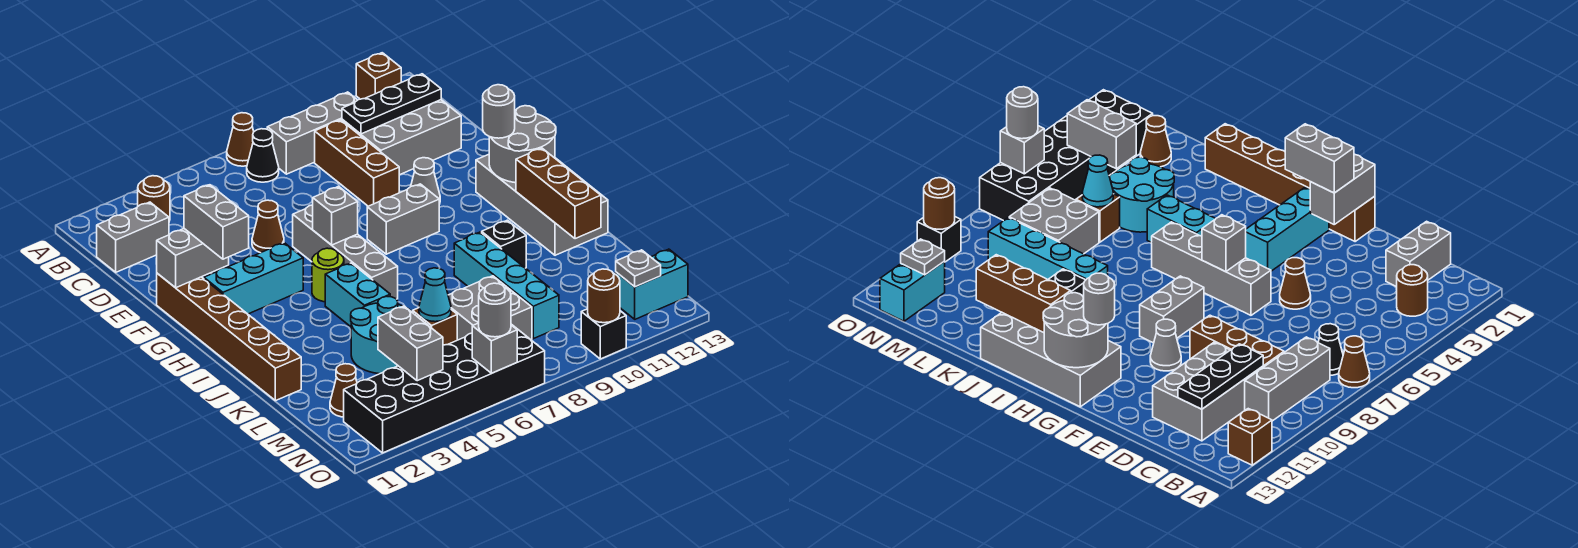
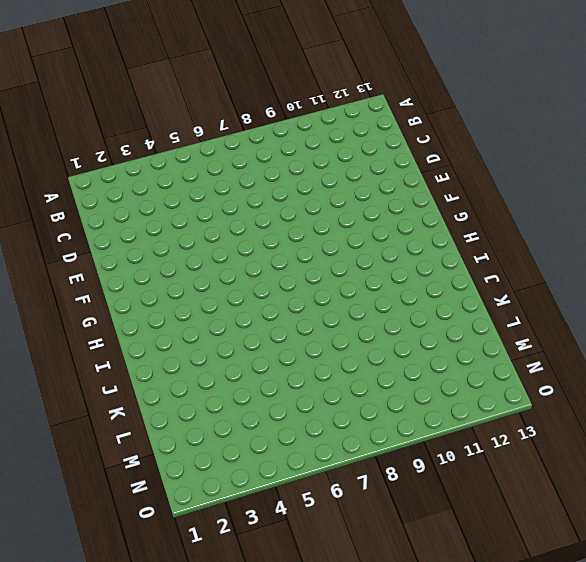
none -> brown 1x1 cone [227,113,254,166]
none -> brown 1x1 brick [356,53,401,99]
none -> brown 1x1 round brick [138,176,170,221]
none -> black 1x1 cone [247,129,279,182]

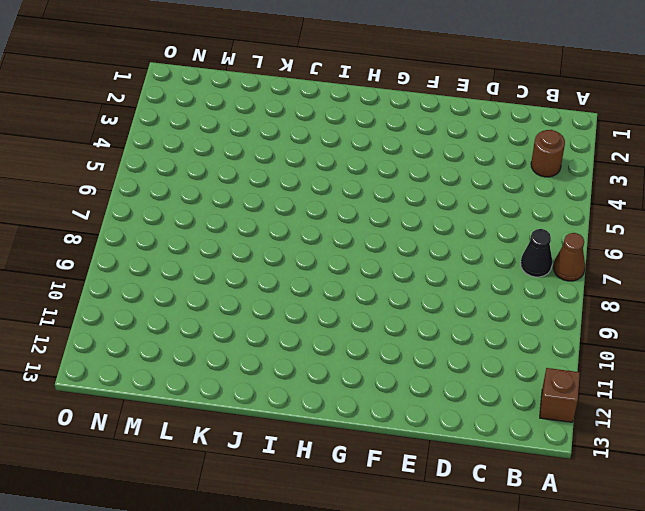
none -> grey 1x3 brick [267,92,357,174]
none -> grey 1x2 brick [97,202,169,272]
none -> brown 1x3 brick [315,120,399,206]
none -> grey 2x3 brick [342,100,461,175]

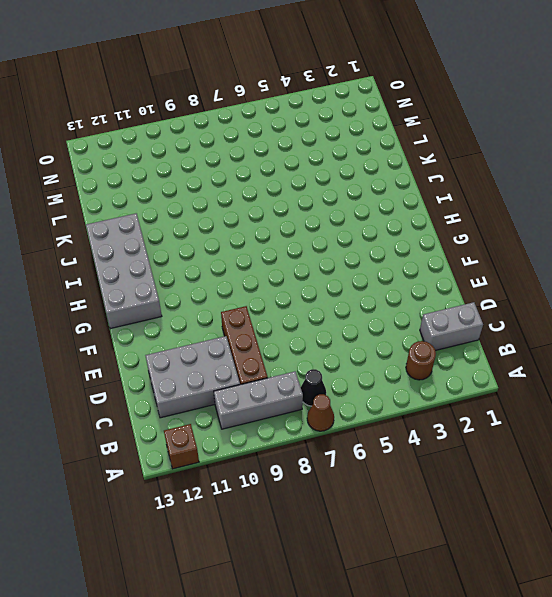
none -> brown 1x1 cone [252,200,284,253]
none -> brown 1x6 brick [157,273,301,401]
none -> grey 1x4 brick [293,205,398,299]
none -> grey 1x1 cone [411,158,440,204]

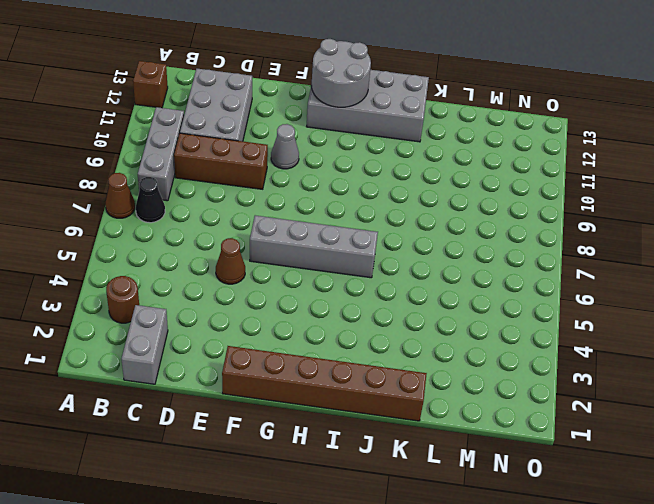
none -> cyan 1x3 brick [204,243,303,314]
none -> grey 1x2 brick [367,184,439,254]
none -> lime 1x1 round brick [312,248,344,302]
none -> cyan 1x2 brick [325,263,390,327]

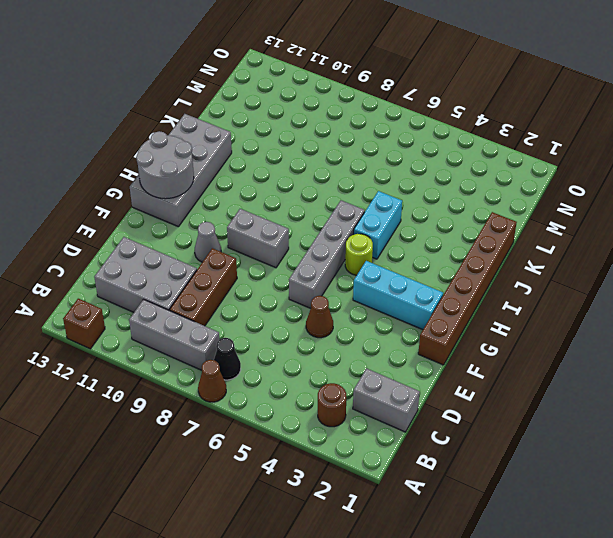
none -> cyan 1x4 brick [454,232,559,339]
none -> black 1x1 brick [482,220,526,268]
none -> cyan 2x2 round brick [351,297,414,374]
none -> brown 1x1 brick [413,308,457,345]

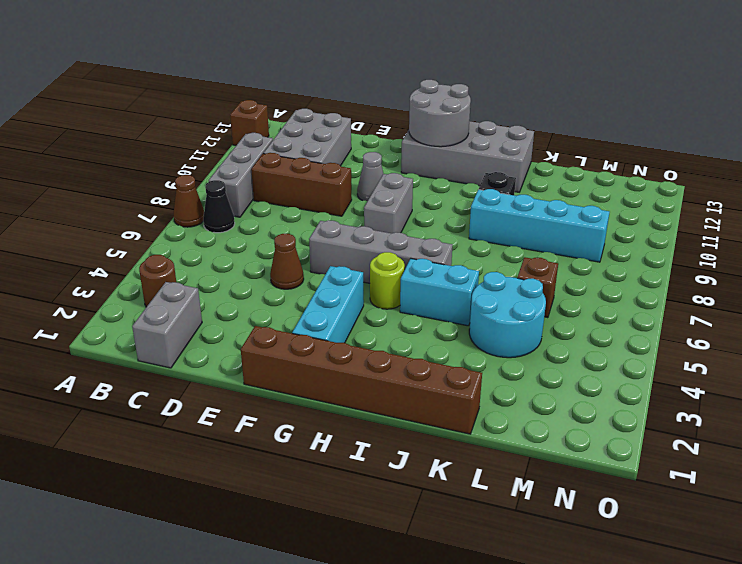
none -> grey 2x2 brick [448,276,532,340]
none -> brown 1x1 cone [330,364,357,417]
none -> black 2x6 brick [344,324,545,453]
none -> cyan 1x2 brick [616,249,688,319]

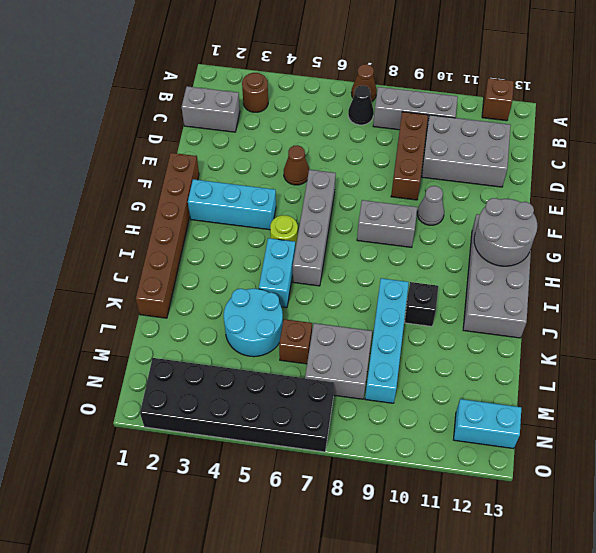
none -> brown 1x1 cone [330,364,357,417]
none -> black 1x1 brick [581,309,626,359]
none -> black 1x3 plate [342,74,441,134]
none -> grey 1x2 brick [157,229,229,288]

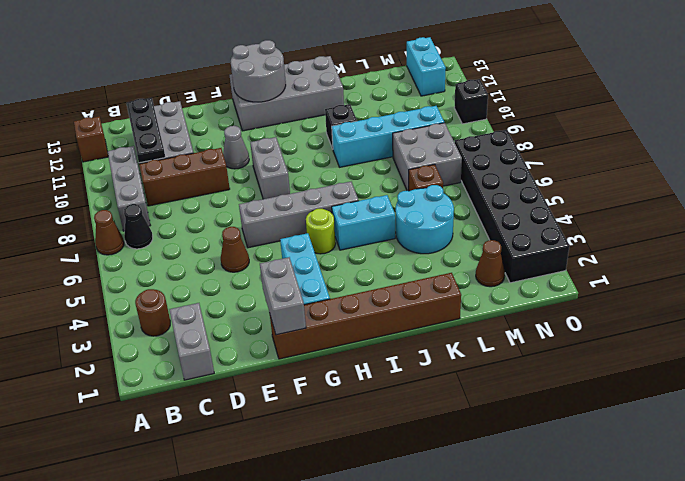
none -> grey 1x1 brick [313,186,358,245]
none -> brown 1x3 brick [516,148,601,239]
none -> cyan 1x1 cone [419,268,451,322]
none -> grey 1x2 brick [378,306,443,381]

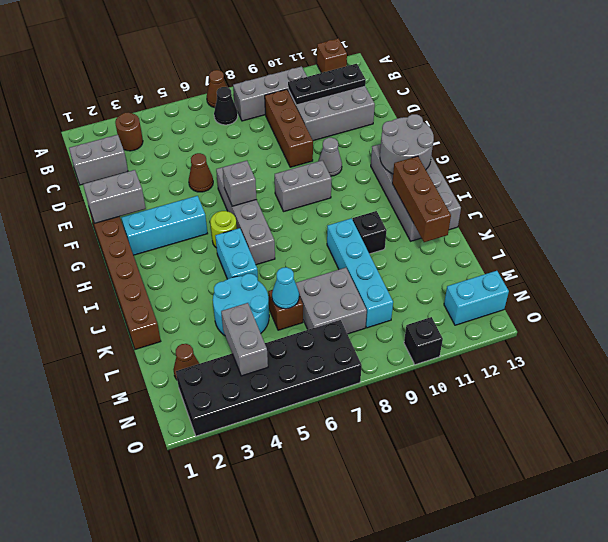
none -> grey 1x1 plate [616,250,661,287]
none -> grey 1x1 brick [472,323,517,373]
none -> brown 1x1 round brick [588,269,620,323]
none -> grey 1x2 brick [184,185,249,259]

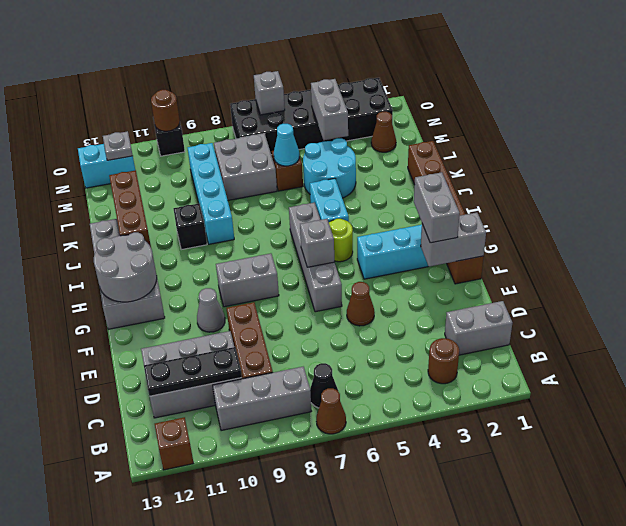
none -> grey 1x1 round brick [483,85,515,138]
none -> grey 1x1 round brick [479,283,511,337]

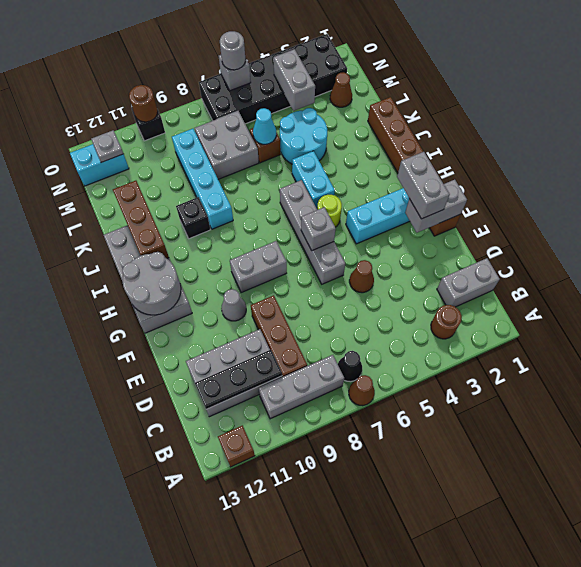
none -> grey 1x1 round brick [483,85,515,138]

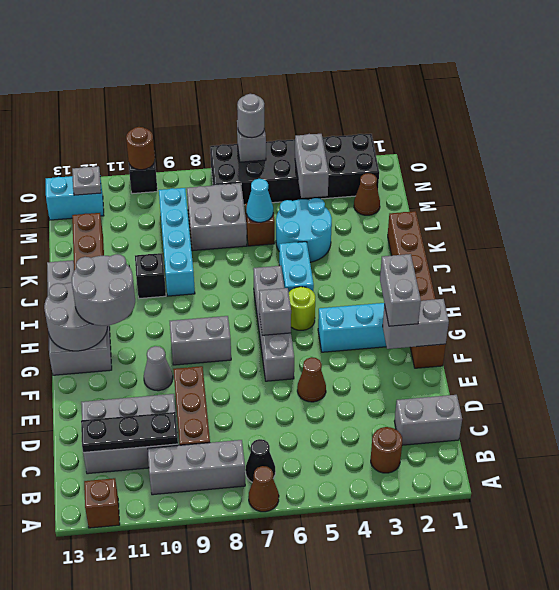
grey 2x2 round brick [72,254,135,326] -> grey 1x1 round brick [483,85,515,138]

